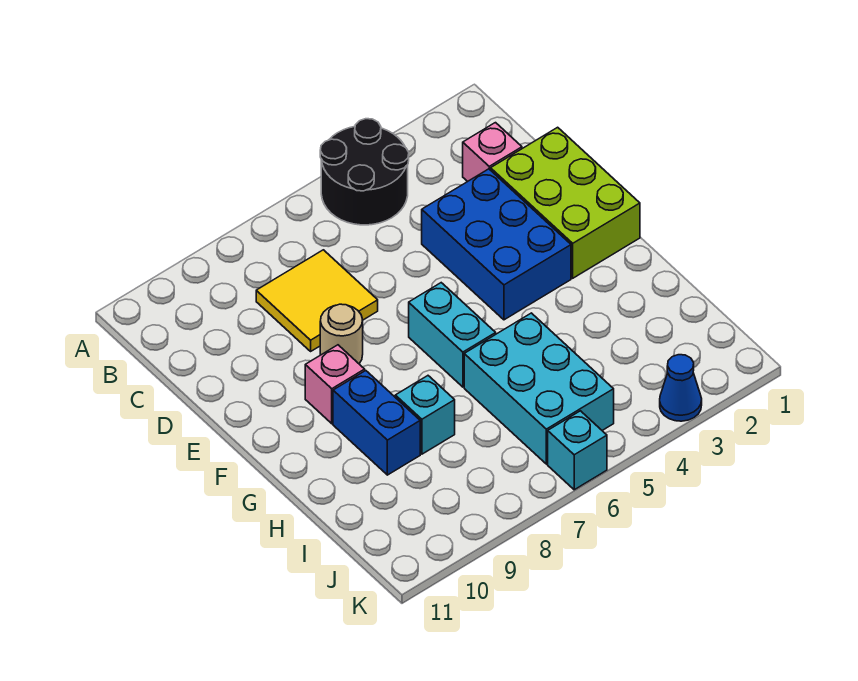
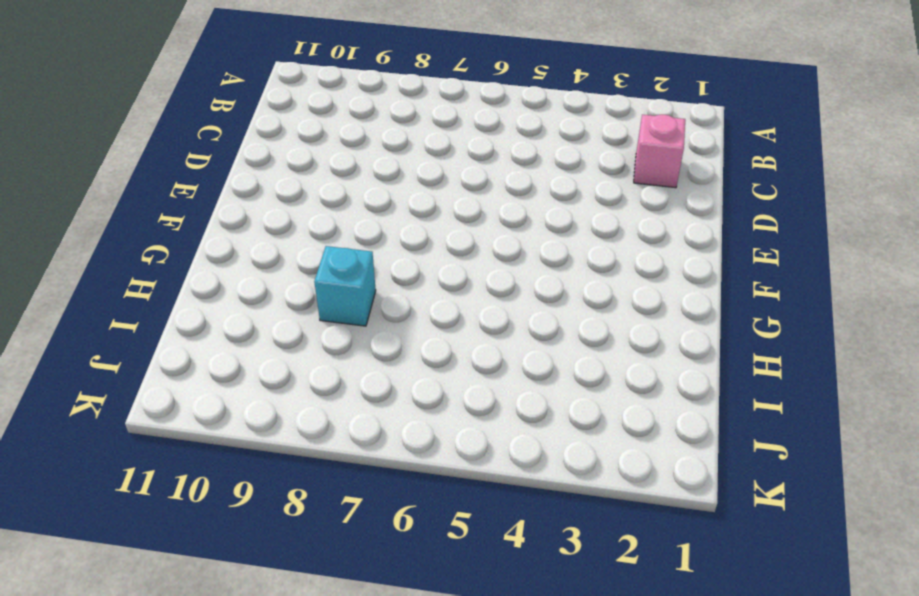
none -> black 2x2 round brick [320,119,409,225]
none -> yellow 2x2 tile [256,250,378,351]
none -> lime 2x3 brick [491,127,640,278]

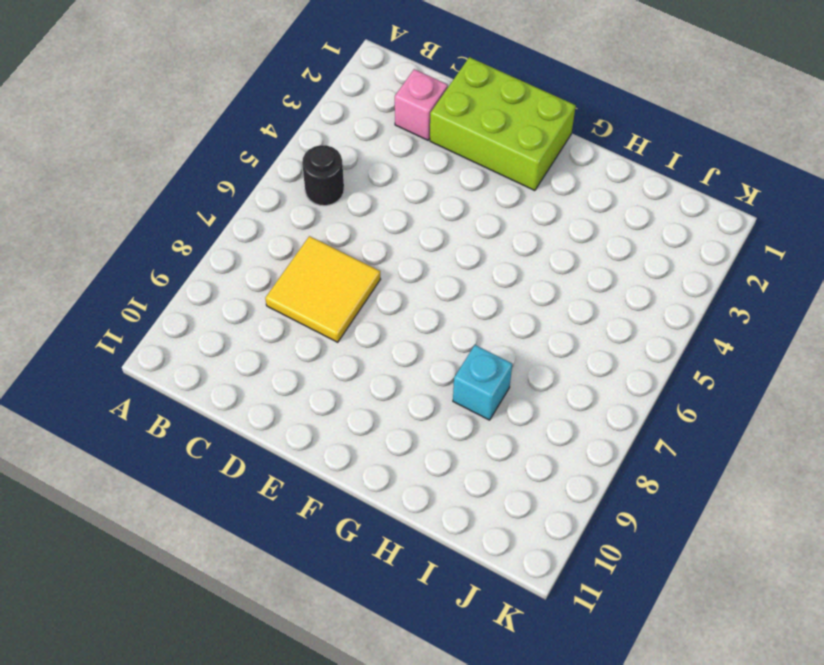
black 1x1 round brick [302,145,344,206] -> black 2x2 round brick [320,119,409,225]
none -> blue 2x3 brick [422,169,571,320]
none -> tan 1x1 round brick [320,304,363,364]
none -> cyan 1x2 brick [409,283,496,387]

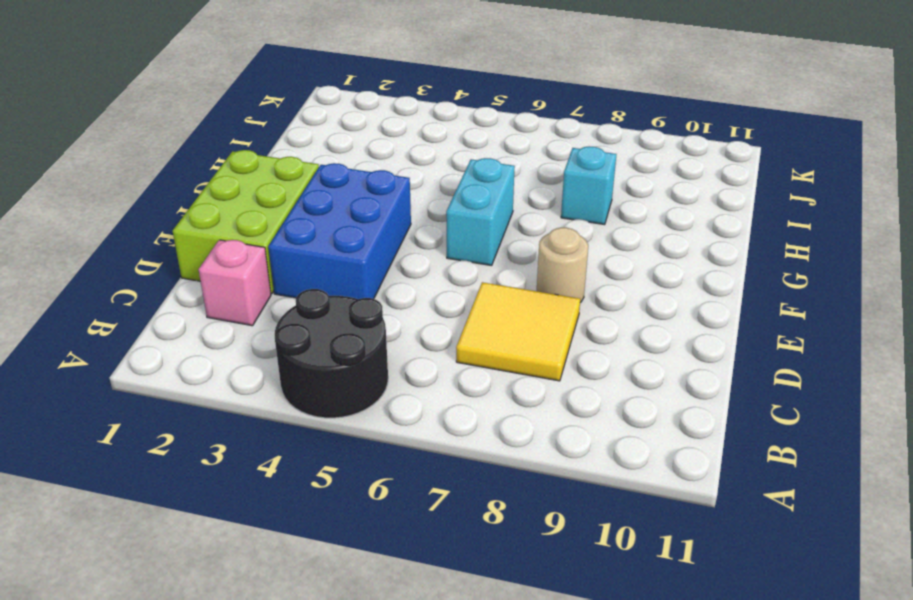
none -> pink 1x1 brick [305,345,365,424]
none -> blue 1x2 brick [333,371,420,475]
none -> cyan 2x3 brick [464,313,614,464]

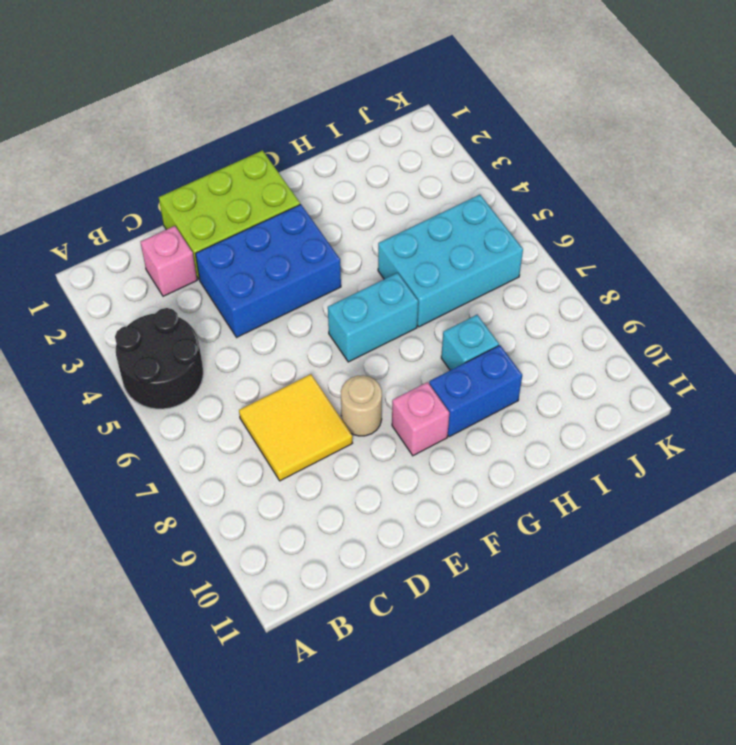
none -> blue 1x1 cone [660,355,702,421]
none -> cyan 1x1 brick [548,411,607,490]

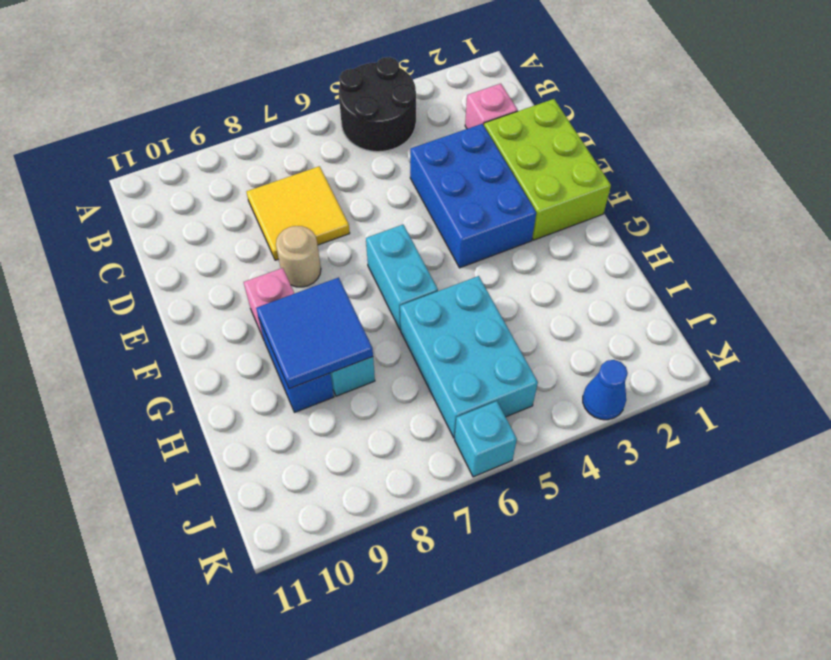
blue 2x2 tile [256,277,373,389] -> none

